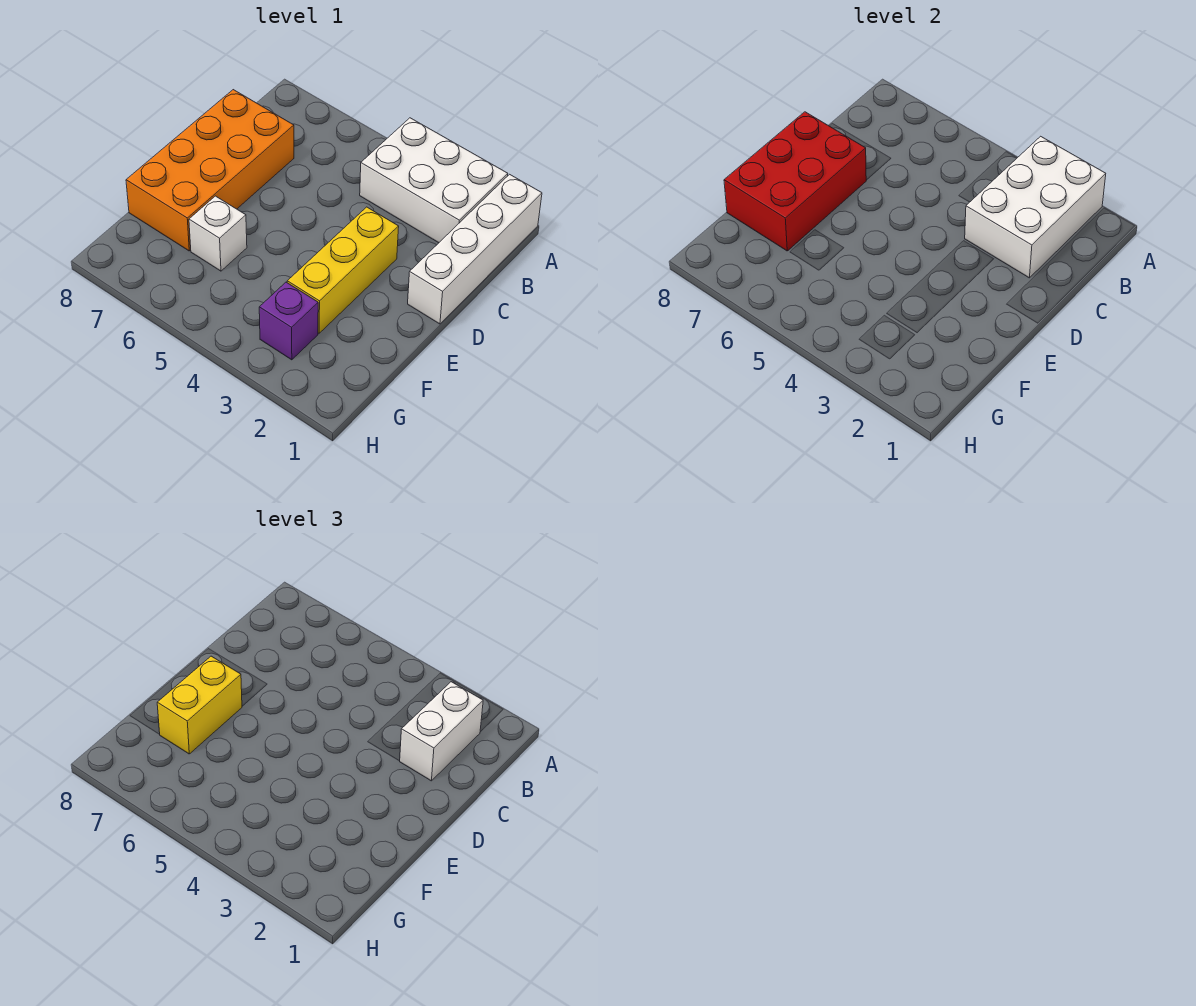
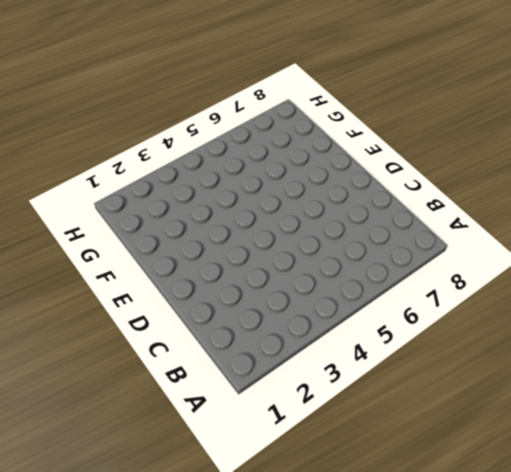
none -> white 1x4 brick [408,174,542,324]
none -> white 2x3 brick [360,118,508,243]

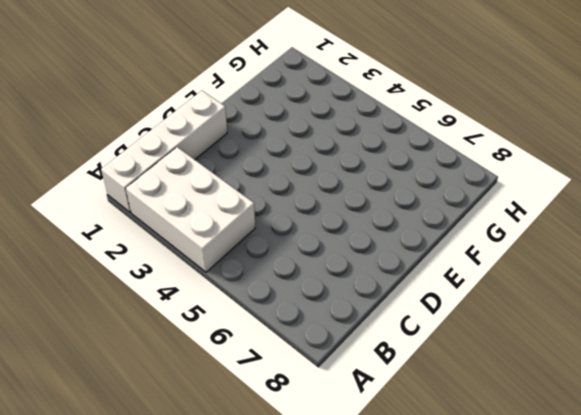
none -> orange 2x4 brick [126,90,294,251]
none -> yellow 1x3 brick [287,207,399,333]

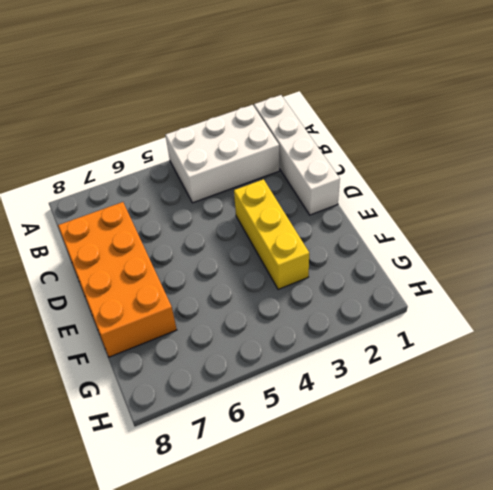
none -> white 1x1 brick [189,196,247,271]
none -> purple 1x1 brick [259,282,318,360]

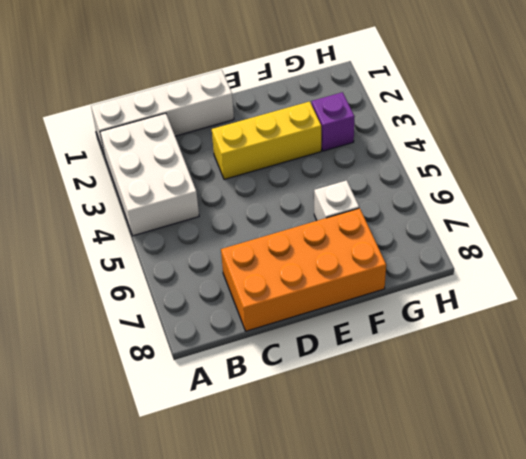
none -> white 2x3 brick [965,136,1106,278]
none -> red 2x3 brick [724,112,866,251]

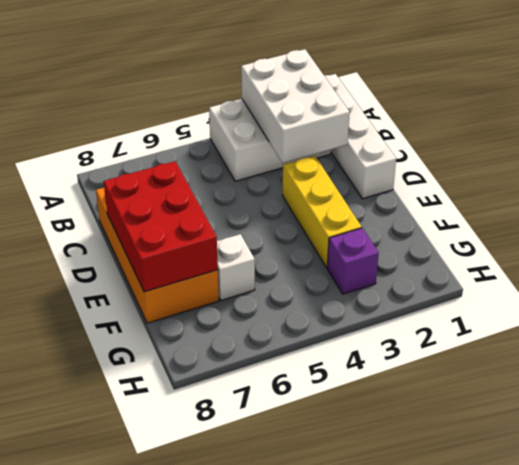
none -> white 1x2 brick [400,682,483,781]
none -> yellow 1x2 brick [157,656,242,754]

